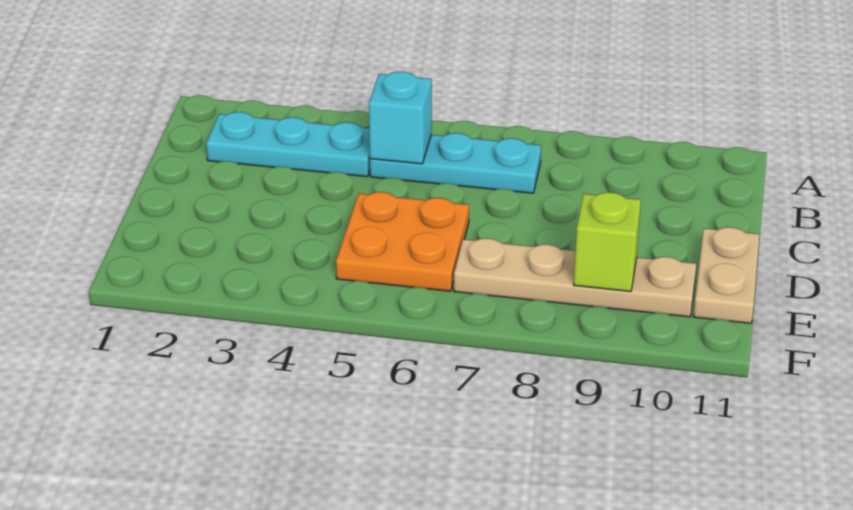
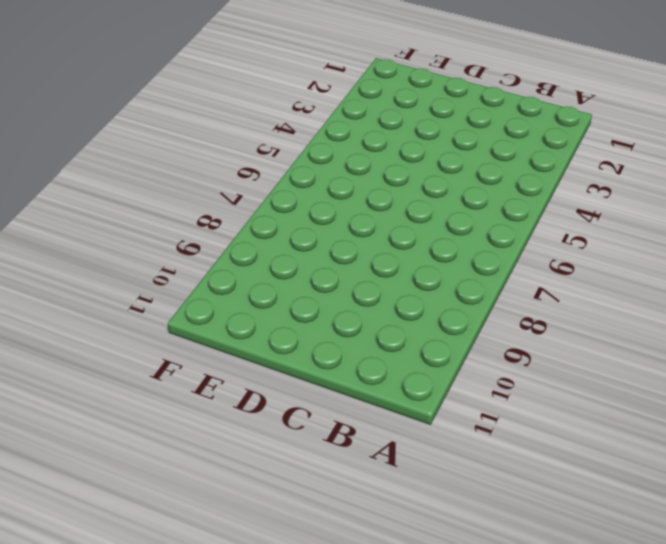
none -> cyan 1x3 plate [206,112,370,177]
none -> cyan 1x3 plate [370,133,541,193]

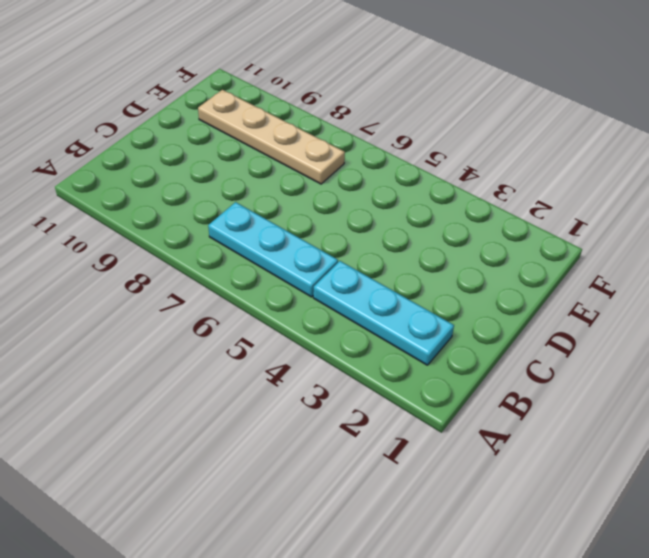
none -> orange 2x2 plate [336,192,469,291]
none -> tan 1x2 plate [693,227,760,323]

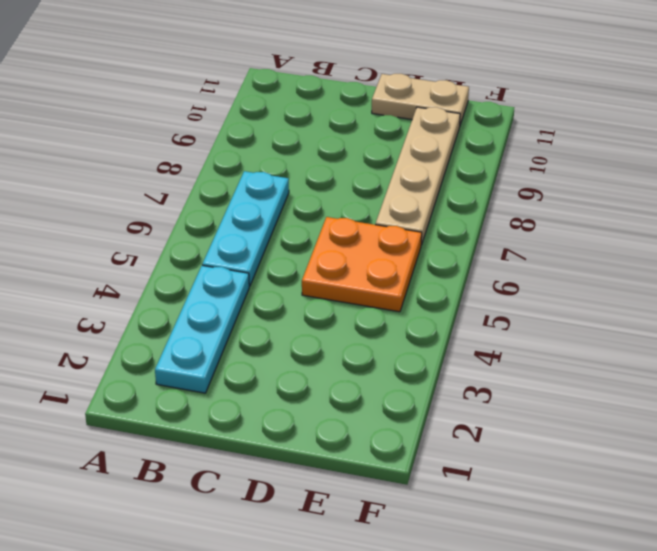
none -> cyan 1x1 brick [369,72,432,164]
none -> lime 1x1 brick [574,192,641,291]

